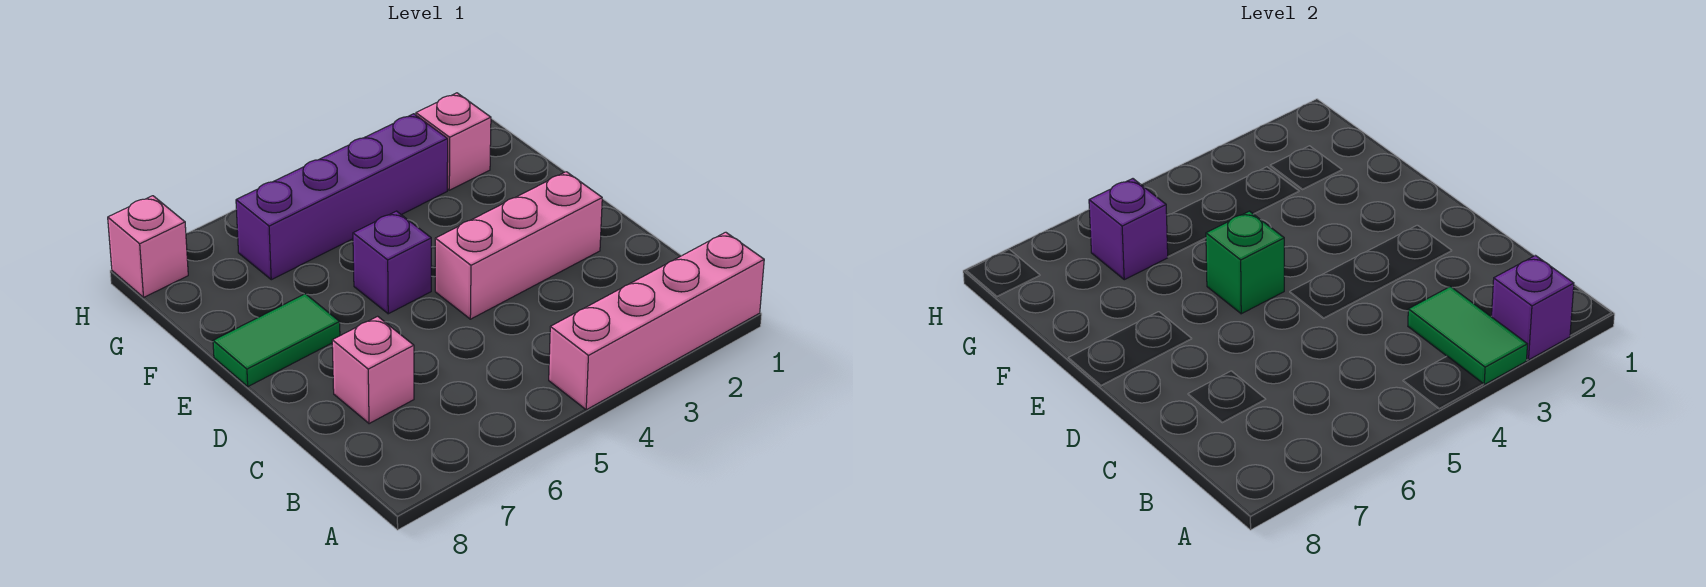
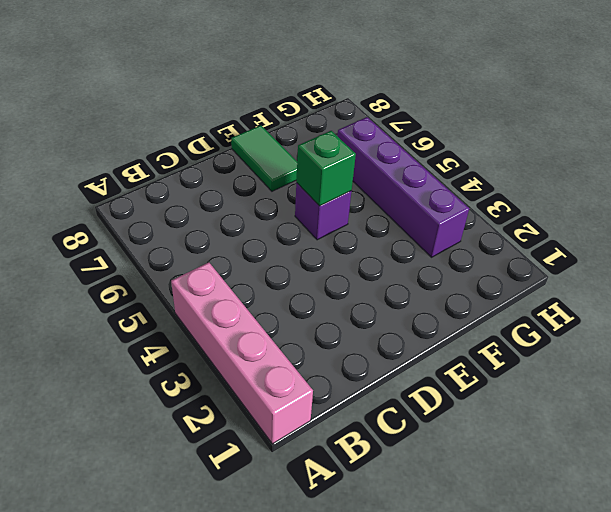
none -> pink 1x1 brick [332,316,414,424]
none -> pink 1x3 brick [435,172,602,319]
none -> pink 1x1 brick [416,93,491,190]

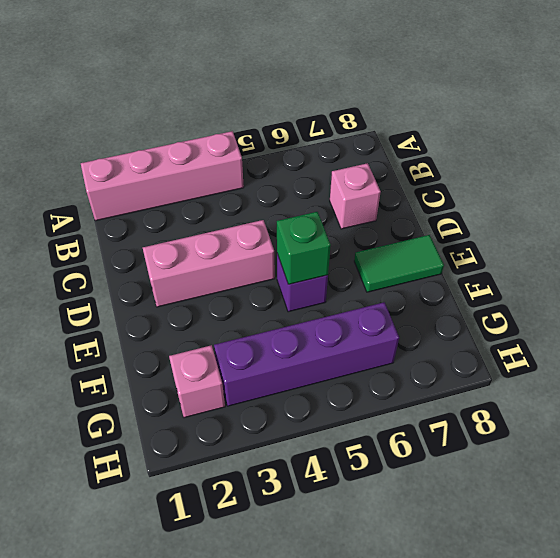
none -> pink 1x1 brick [108,196,188,297]
none -> purple 1x1 brick [1492,256,1574,360]
none -> green 1x2 tile [1408,287,1527,385]

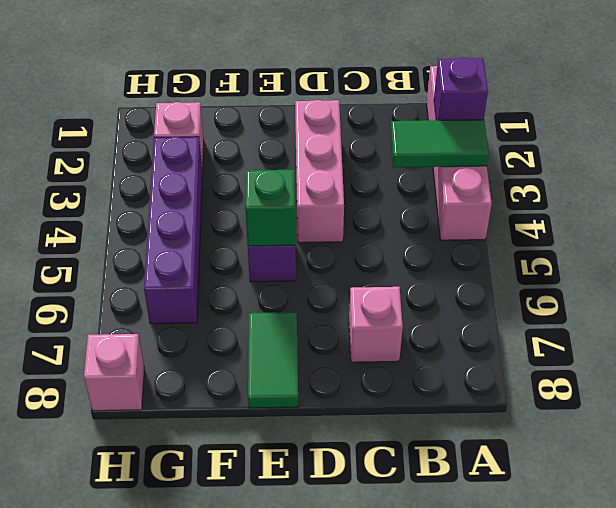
none -> purple 1x1 brick [1089,179,1168,280]

